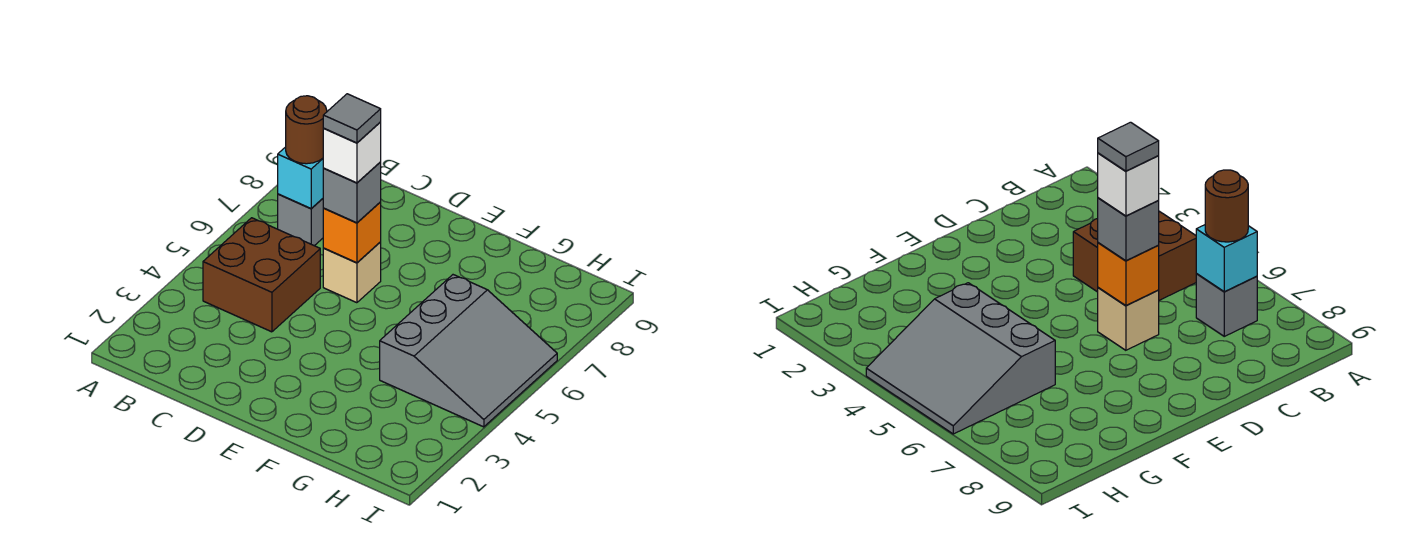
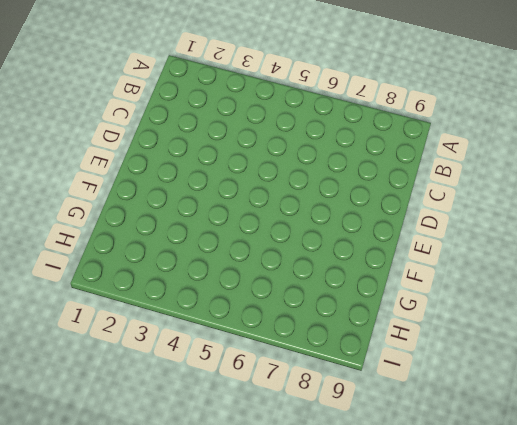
none -> brown 2x2 brick [203,218,320,332]
none -> grey 1x1 brick [278,194,323,246]

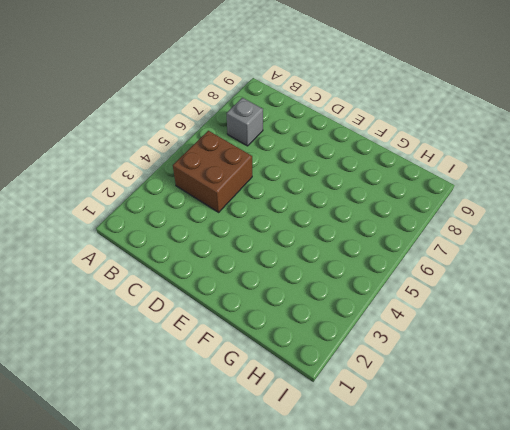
none -> tan 1x1 brick [323,242,381,303]
none -> grey 3x3 slope [380,275,557,427]

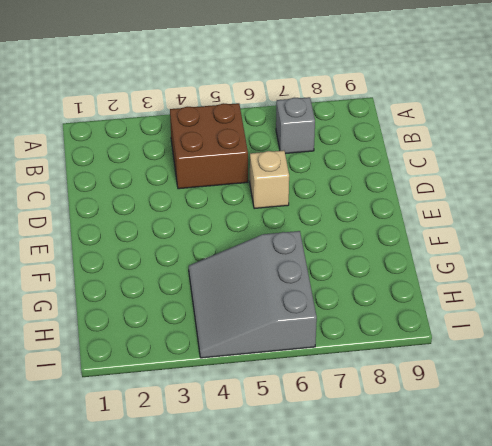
grey 3x3 slope [189,231,317,358] -> grey 3x3 slope turned to [380,275,557,427]
none -> cyan 1x1 brick [278,147,324,209]
none -> orange 1x1 brick [323,202,381,263]

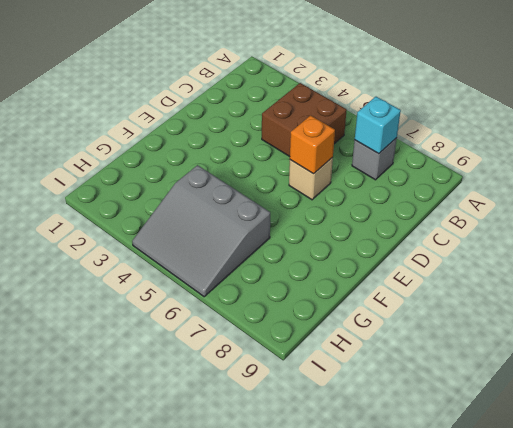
none -> brown 1x1 round brick [286,96,327,164]
none -> grey 1x1 brick [323,162,381,223]

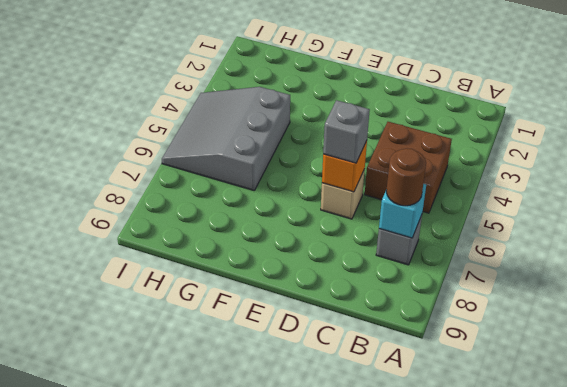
none -> white 1x1 brick [323,122,381,183]
none -> grey 1x1 tile [323,94,381,143]

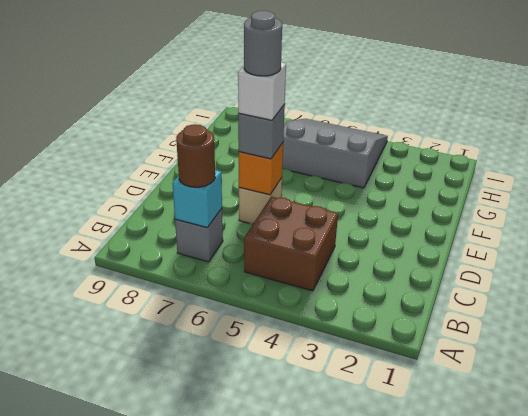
grey 1x1 round brick [244,11,282,76] -> grey 1x1 tile [323,94,381,143]

